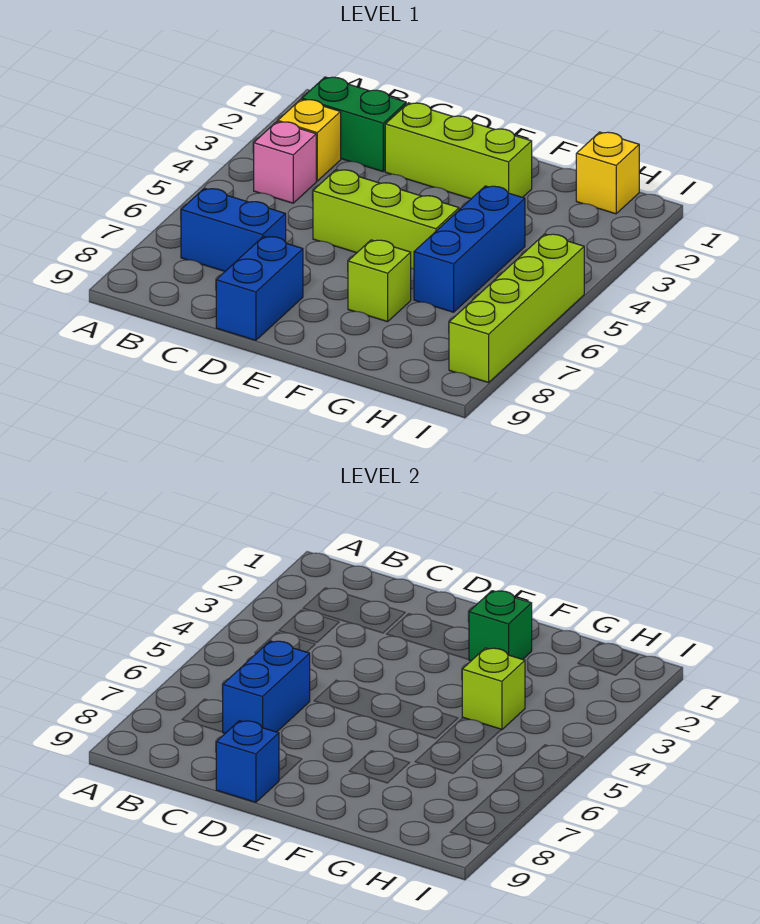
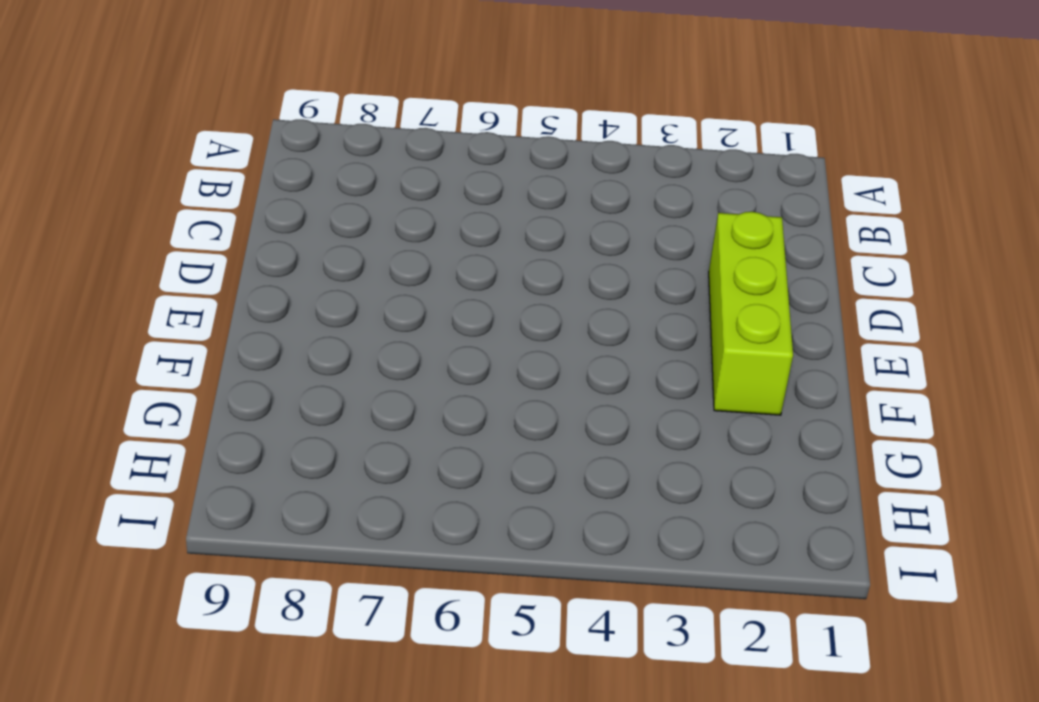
none -> green 1x2 brick [302,77,406,171]
none -> yellow 1x1 brick [277,99,341,181]
none -> pink 1x1 brick [254,122,316,203]

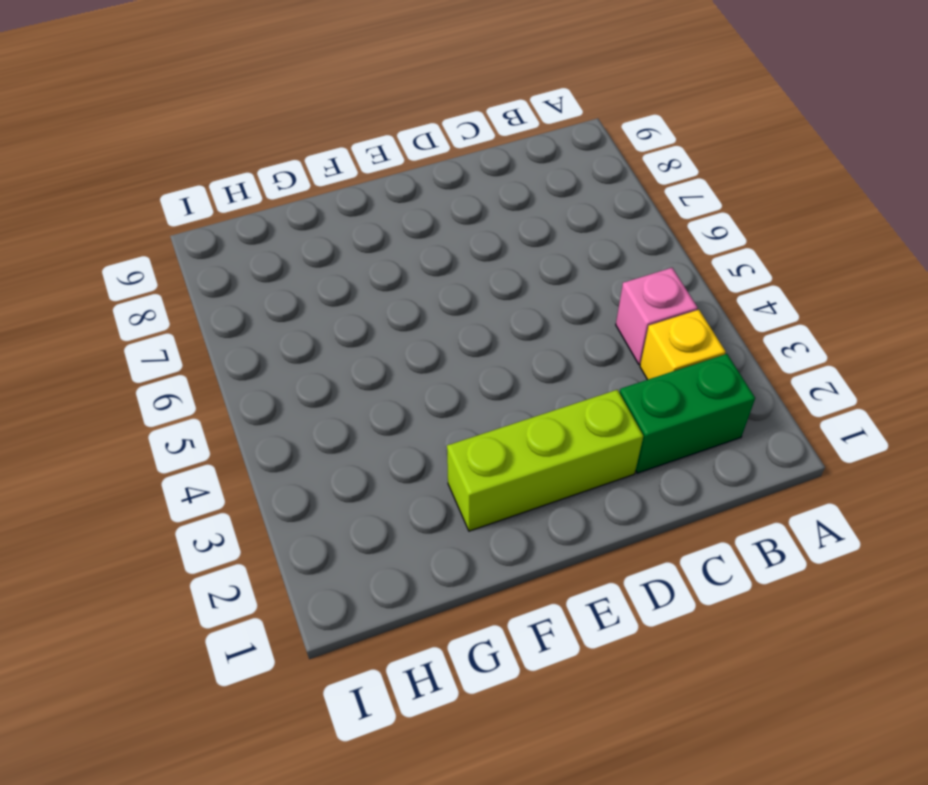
none -> blue 1x2 brick [181,188,286,271]
none -> lime 1x3 brick [313,170,459,269]
none -> blue 1x2 brick [216,236,303,340]

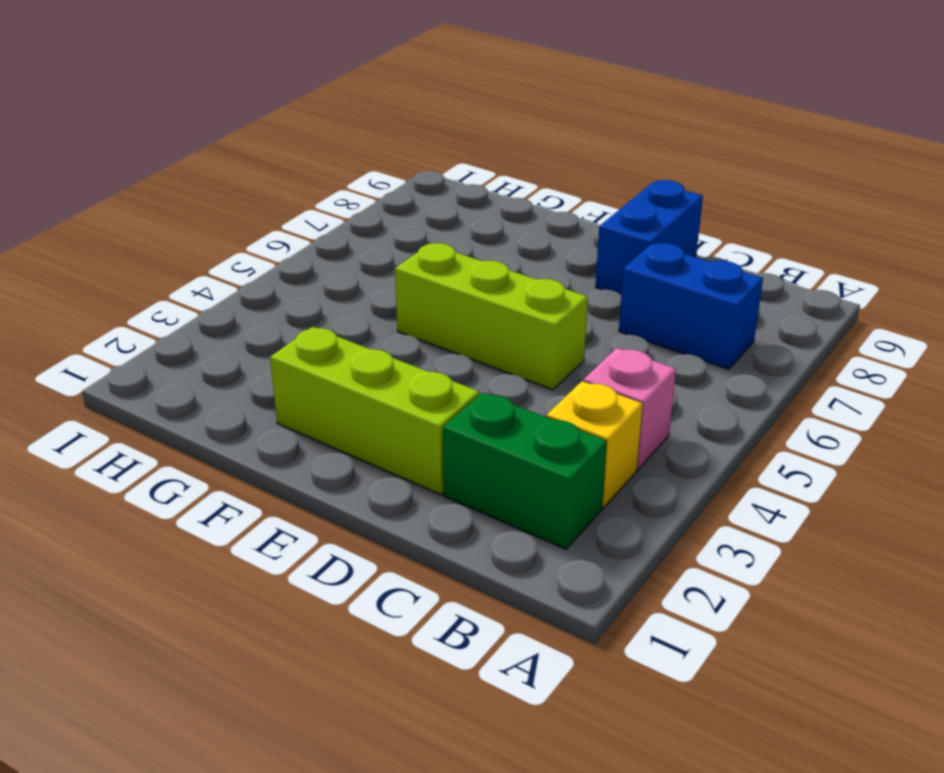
none -> lime 1x1 brick [348,240,411,322]
none -> blue 1x3 brick [414,186,525,312]
none -> yellow 1x1 brick [576,132,639,214]

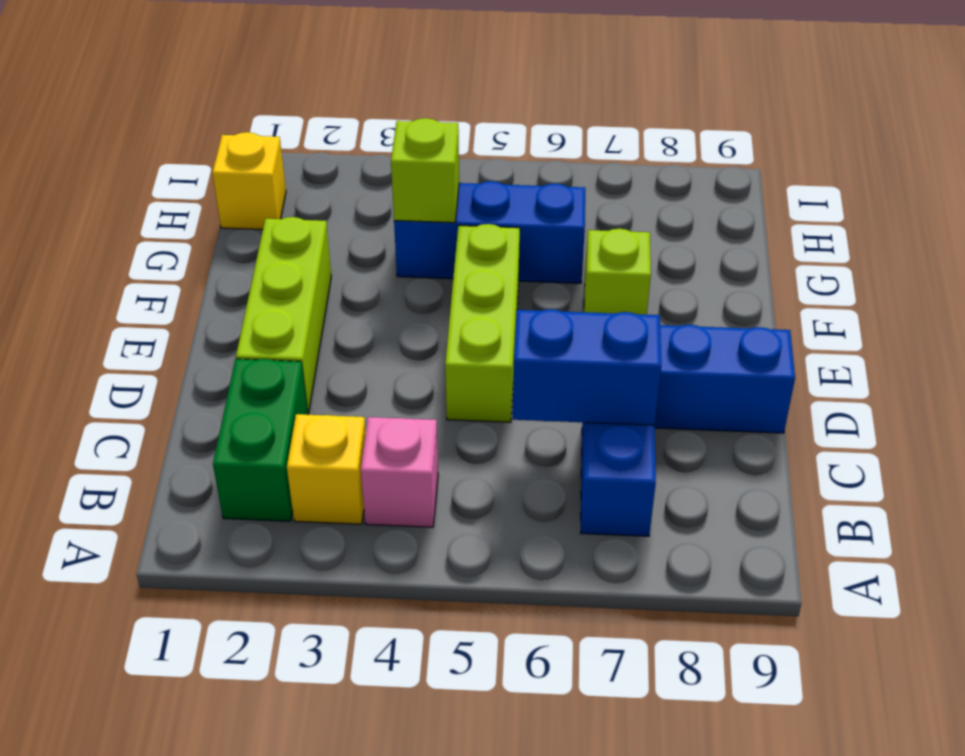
none -> lime 1x4 brick [449,234,584,383]
none -> blue 1x1 brick [216,721,279,802]
none -> green 1x1 brick [469,591,532,661]

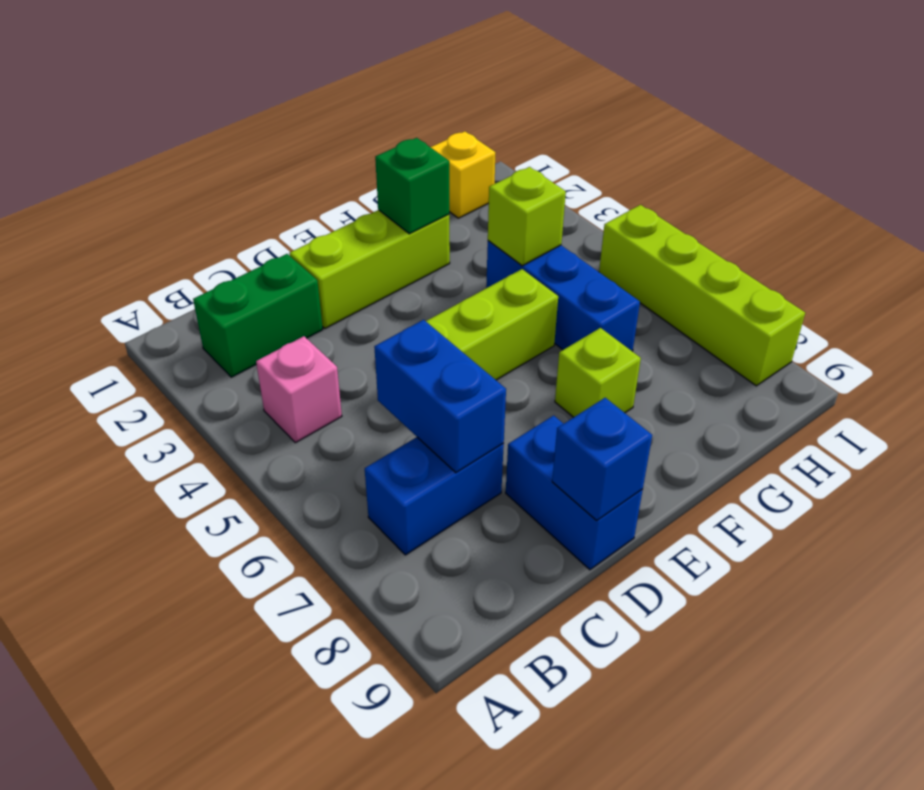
none -> yellow 1x1 brick [277,99,341,181]

